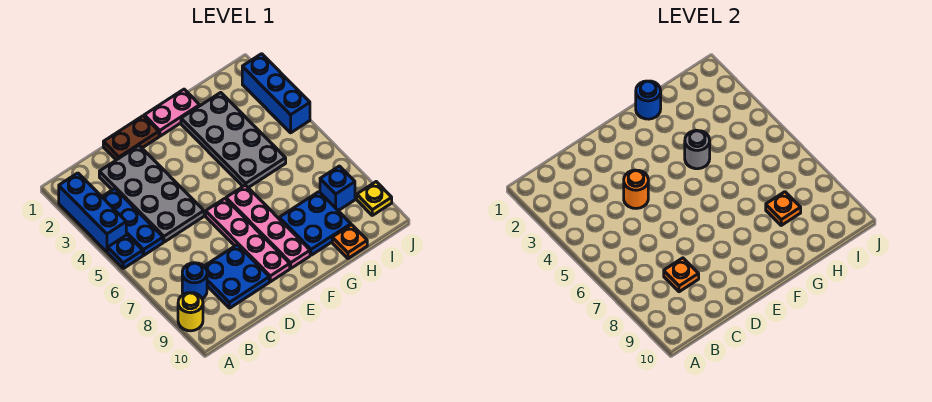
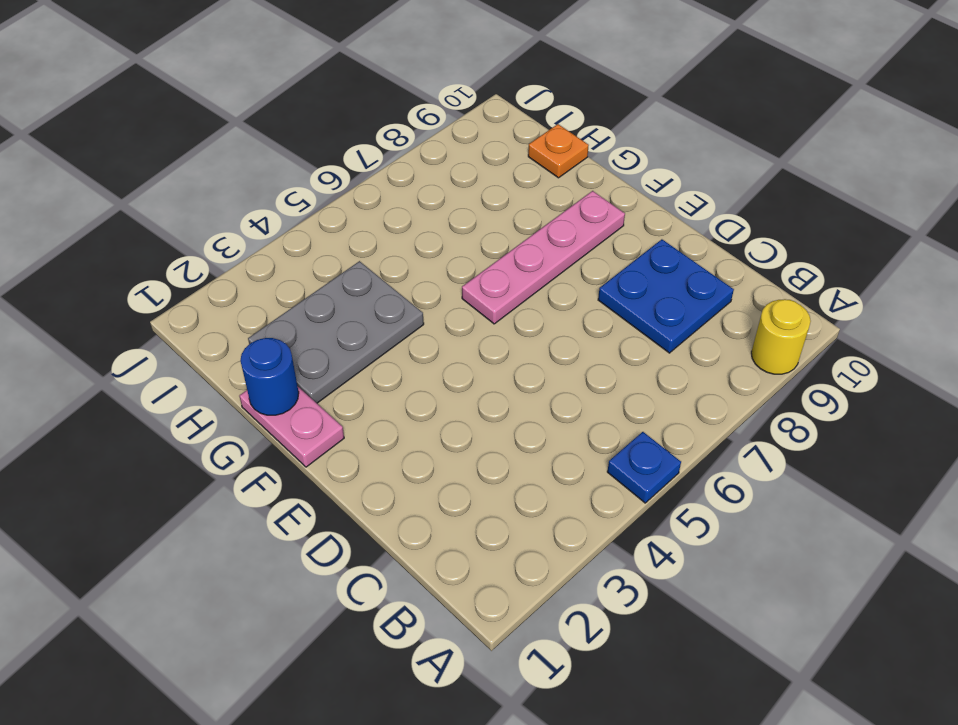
grey 2x3 plate [248,261,424,403] -> grey 2x4 plate [181,93,286,188]
none -> blue 1x3 brick [59,173,126,252]
none -> blue 1x3 plate [102,188,163,255]
none -> blue 1x1 round brick [182,263,207,299]

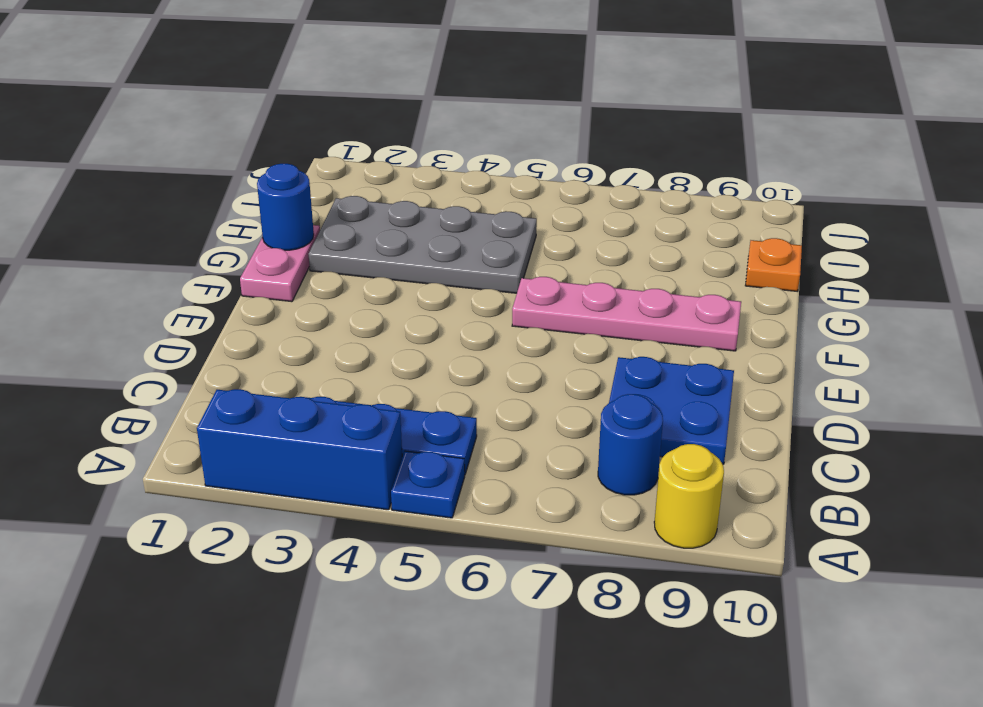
none -> grey 2x4 plate [99,146,204,242]
none -> brown 1x2 plate [103,116,159,160]
none -> pink 1x4 plate [206,199,290,282]

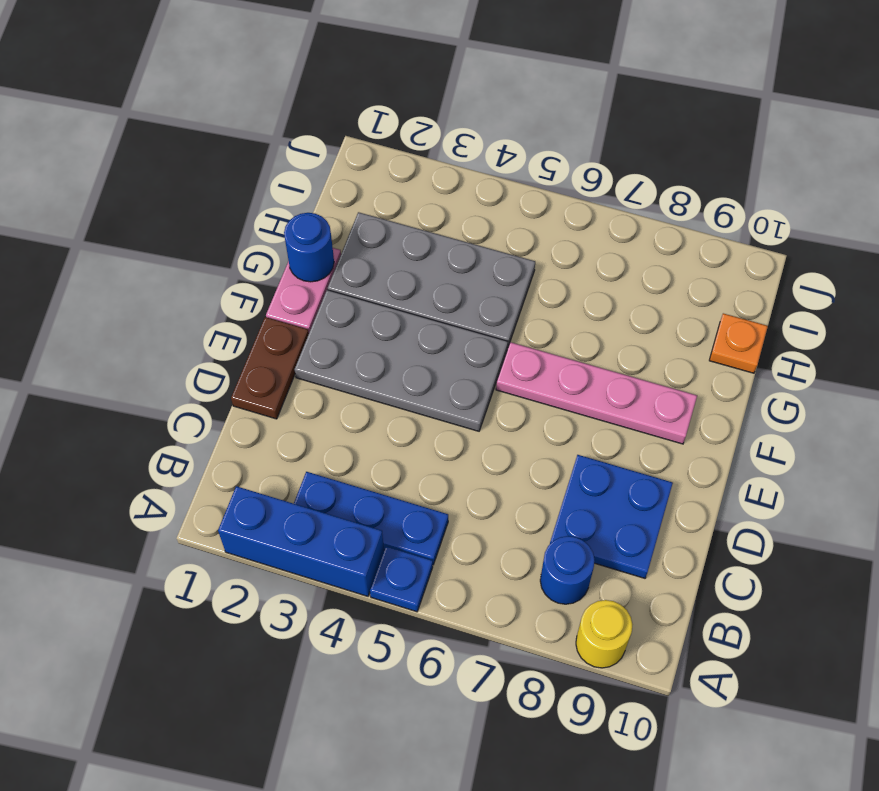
grey 2x4 plate [295,290,508,431] -> grey 2x4 plate moved to [99,146,204,242]
none -> pink 1x4 plate [206,199,290,282]
none -> blue 2x2 plate [279,192,351,255]
none -> blue 1x1 brick [320,166,355,211]

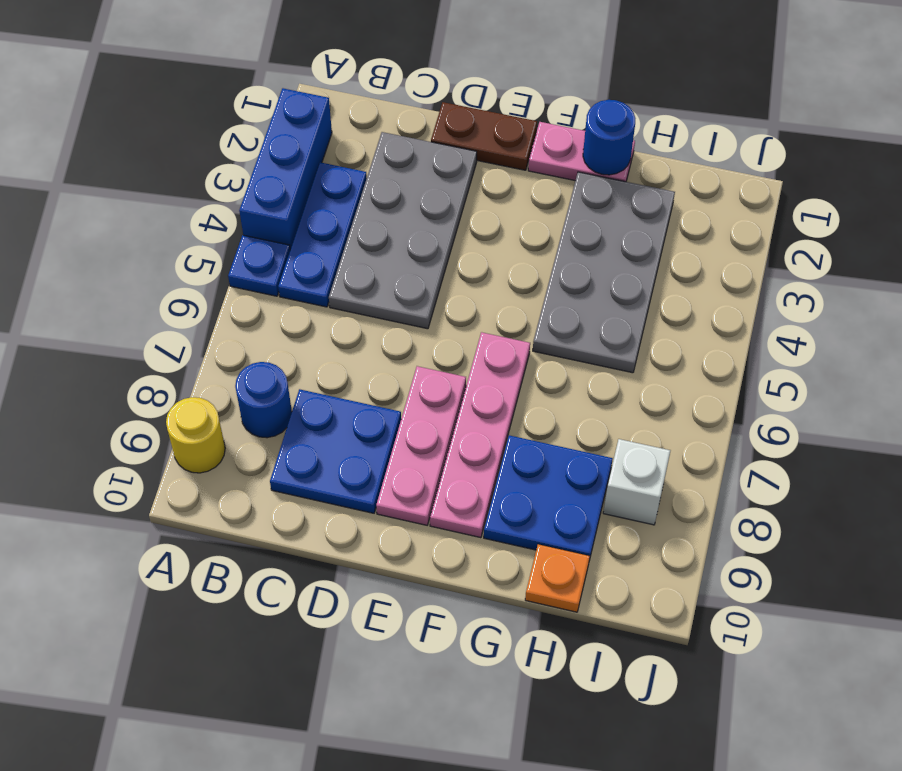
pink 1x3 plate [376,366,466,525] -> pink 1x4 plate [206,199,290,282]
white 1x1 brick [603,439,670,525] -> blue 1x1 brick [320,166,355,211]
none -> blue 1x3 brick [242,54,310,133]
none -> yellow 1x1 plate [357,182,392,215]
none -> orange 1x1 plate [664,258,699,292]

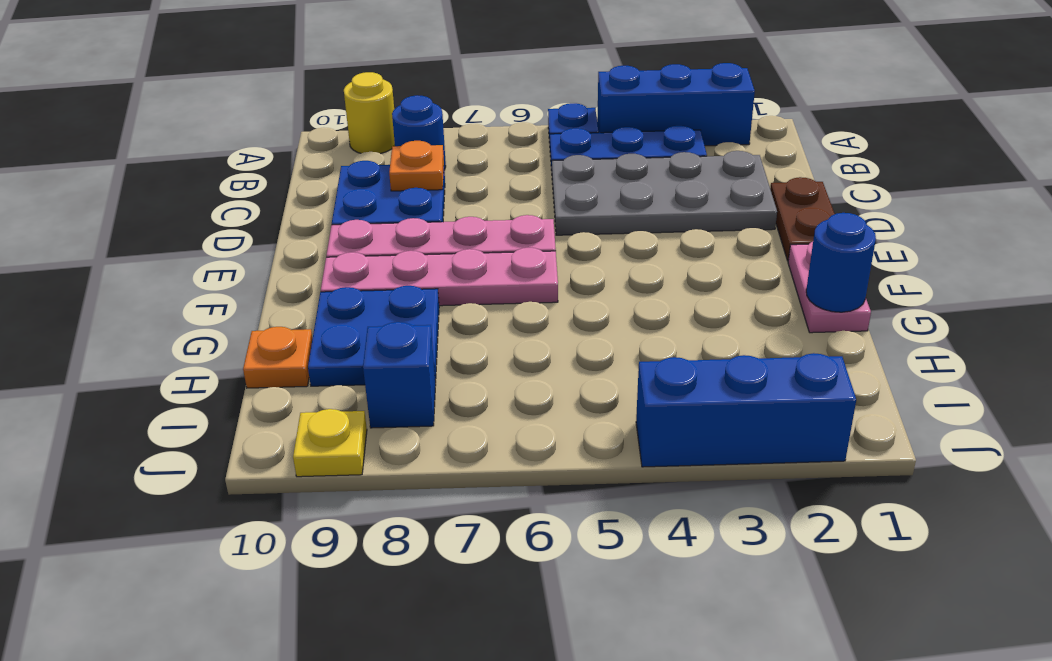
none -> grey 2x4 plate [181,93,286,188]
none -> orange 1x1 round brick [624,170,648,208]
none -> grey 1x1 round brick [685,130,710,169]

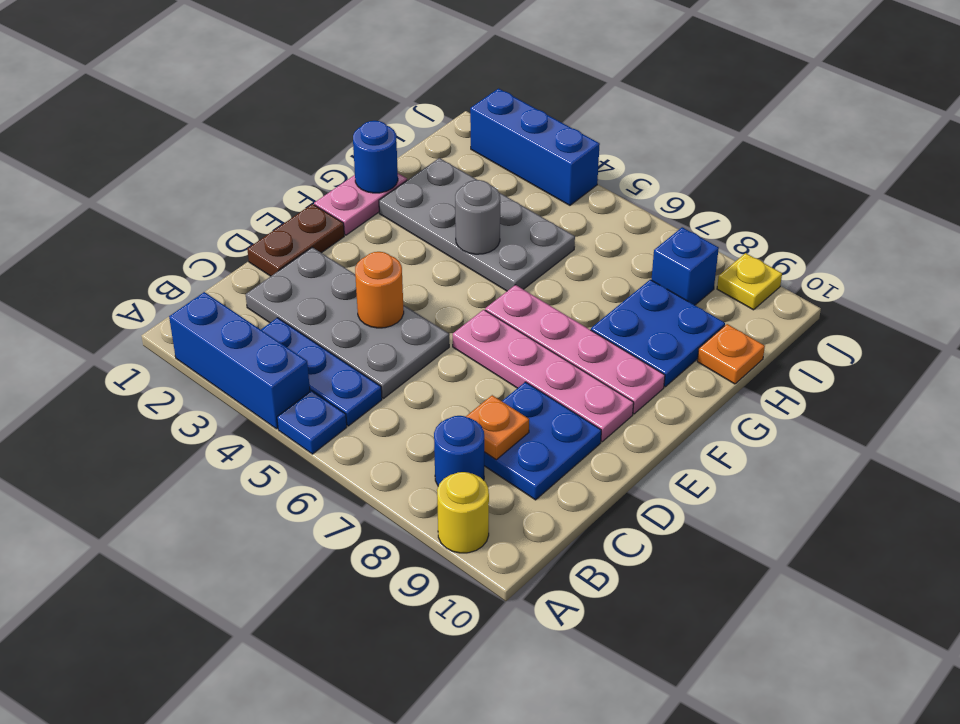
none -> orange 1x1 plate [766,192,801,225]

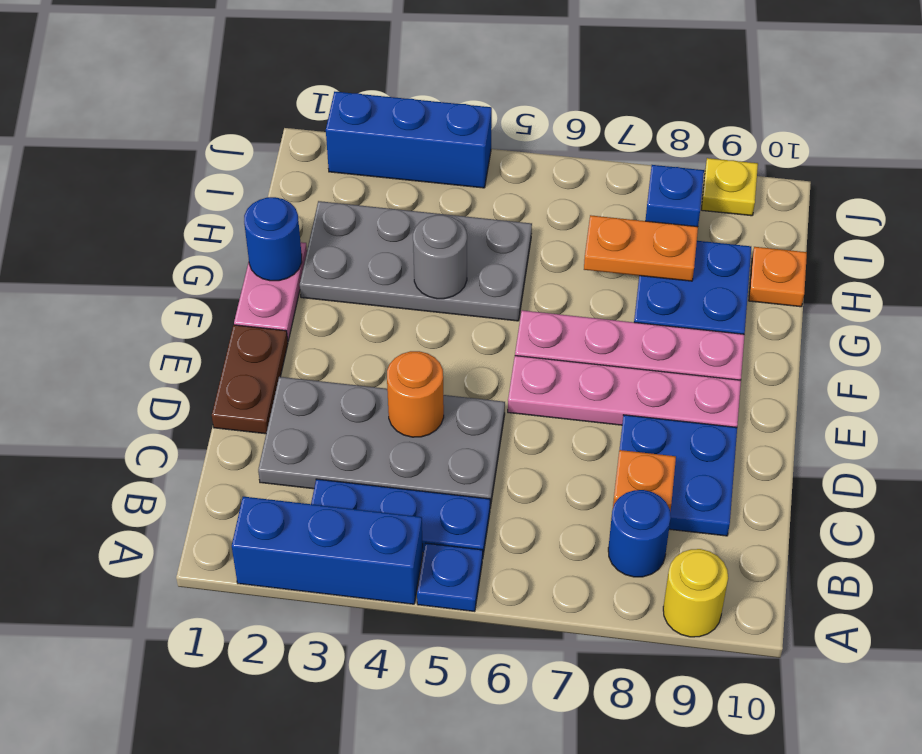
orange 1x2 plate [584,215,698,281] -> orange 1x1 plate [766,192,801,225]

